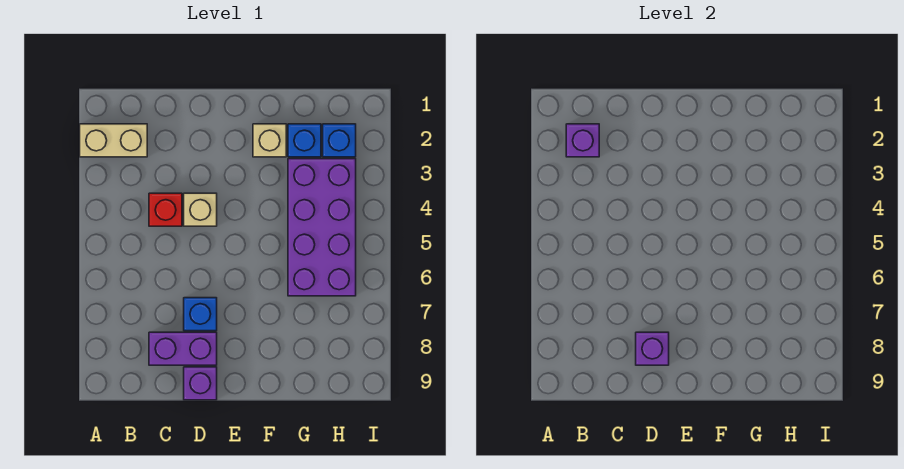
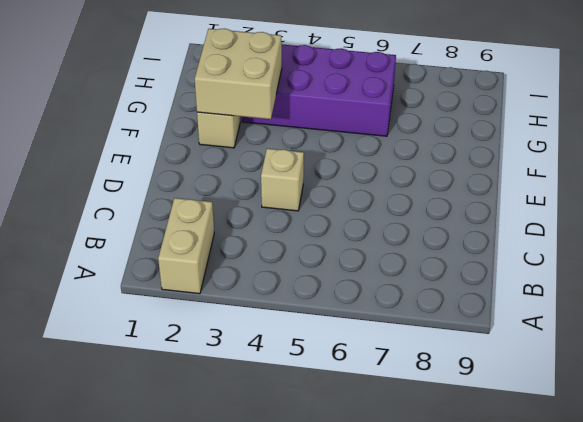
tan 2x2 brick [195,28,282,119] -> none
none -> red 1x1 brick [149,193,182,226]
none -> purple 1x2 brick [149,332,217,365]
none -> blue 1x1 brick [184,298,217,331]

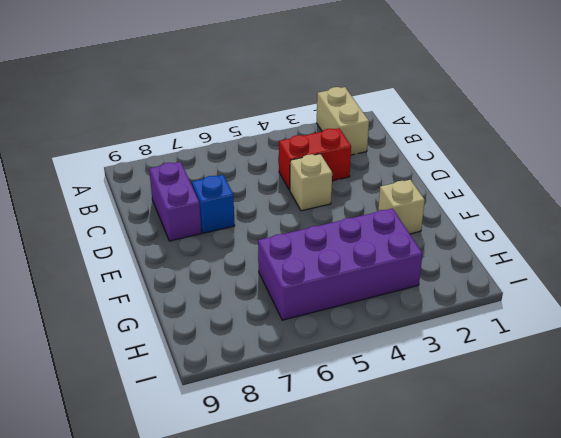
red 1x2 brick [279,128,351,190] -> red 1x1 brick [149,193,182,226]
none -> purple 1x1 brick [184,367,217,400]
none -> blue 1x1 brick [288,124,321,157]
none -> blue 1x1 brick [323,124,356,157]

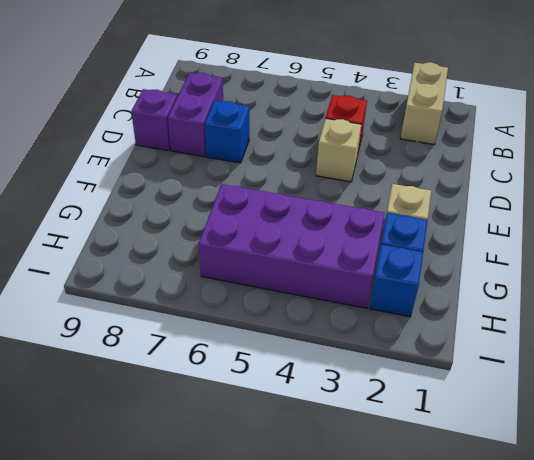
none -> purple 1x1 brick [566,124,599,157]
none -> purple 1x1 brick [636,332,669,365]

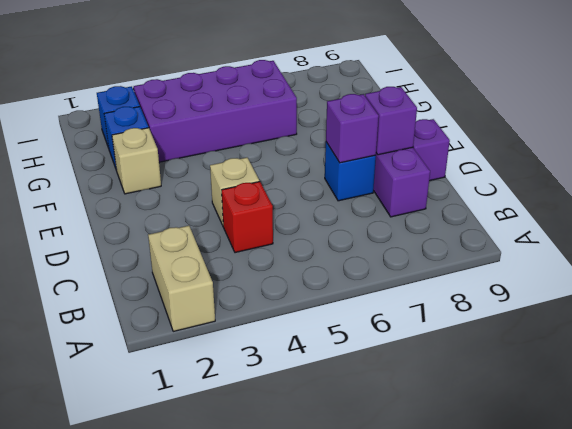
purple 1x1 brick [326,94,379,163] -> purple 1x1 brick moved to [566,124,599,157]

